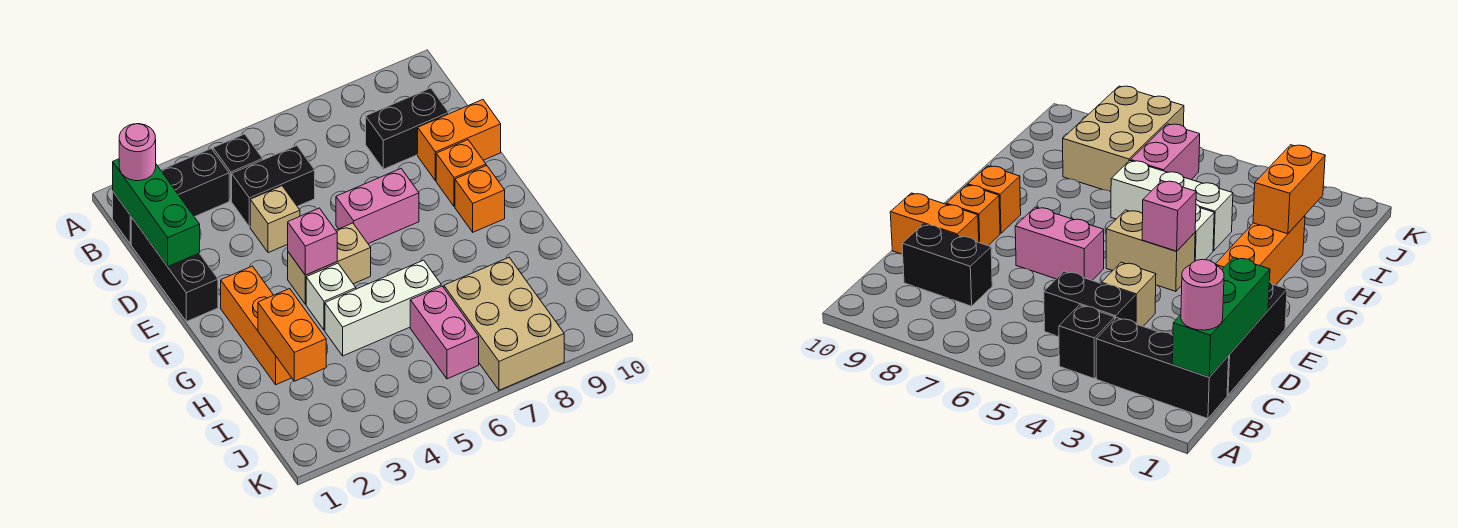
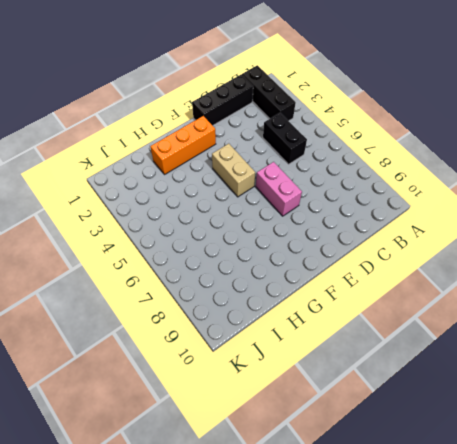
none -> black 1x1 brick [213,134,263,201]
none -> black 1x2 brick [366,88,449,169]
none -> tan 1x1 brick [250,186,300,253]

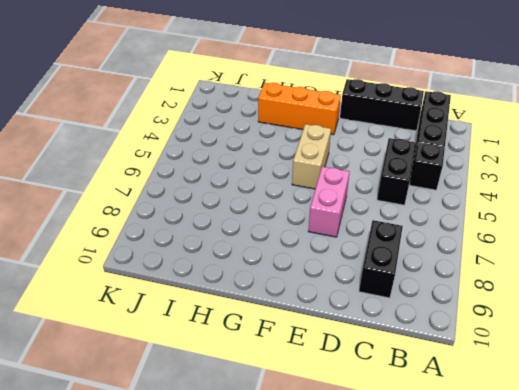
none -> tan 1x1 brick [250,186,300,253]
none -> orange 1x2 brick [418,100,501,181]
none -> orange 1x1 brick [436,140,486,207]

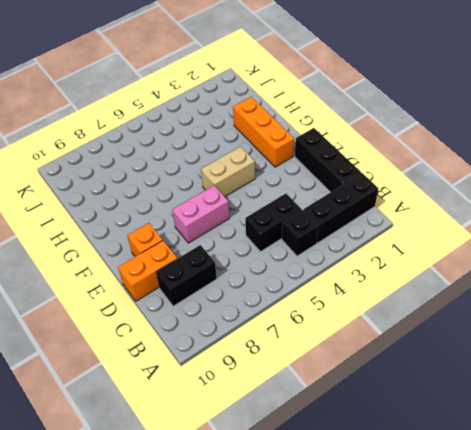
none -> tan 1x1 brick [250,186,300,253]
none -> orange 1x1 brick [455,165,505,232]
none -> white 1x1 brick [306,263,356,330]

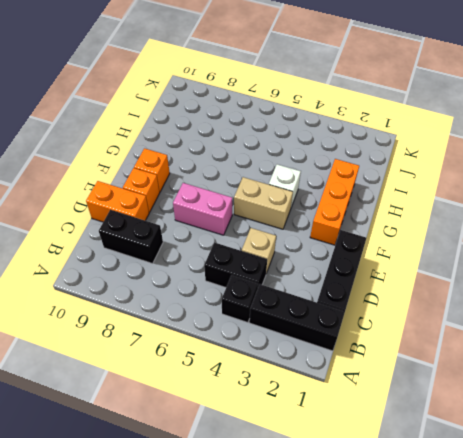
none -> white 1x3 brick [325,260,441,356]
none -> pink 1x2 brick [410,286,479,379]
none -> tan 2x3 brick [444,258,564,390]

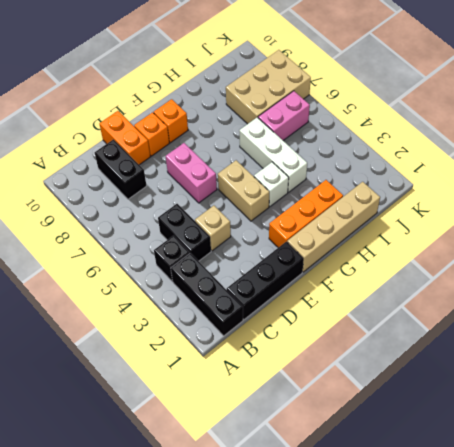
tan 1x4 brick [287,182,380,272] -> none
none -> green 1x3 brick [113,159,200,266]
none -> pink 1x1 brick [288,208,337,275]
none -> orange 1x2 brick [258,289,326,381]

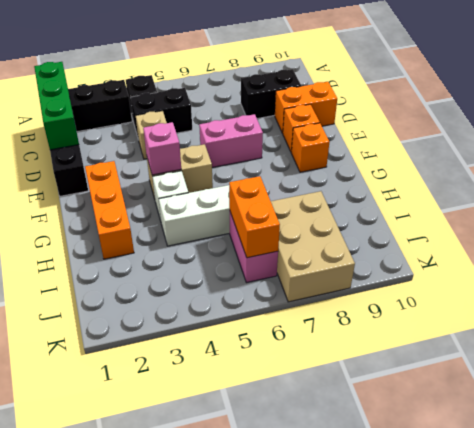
orange 1x2 brick [229,176,280,258] -> orange 1x2 brick moved to [258,289,326,381]
none -> pink 1x1 round brick [119,124,156,181]

